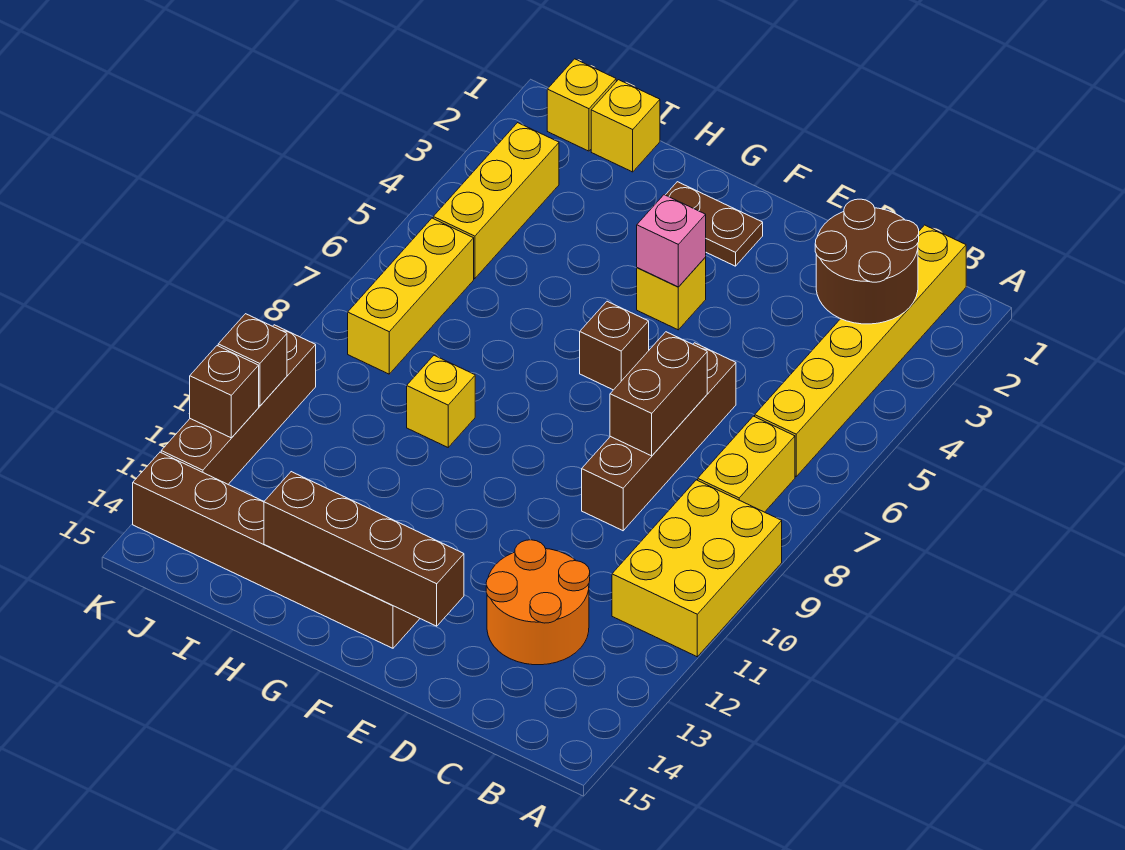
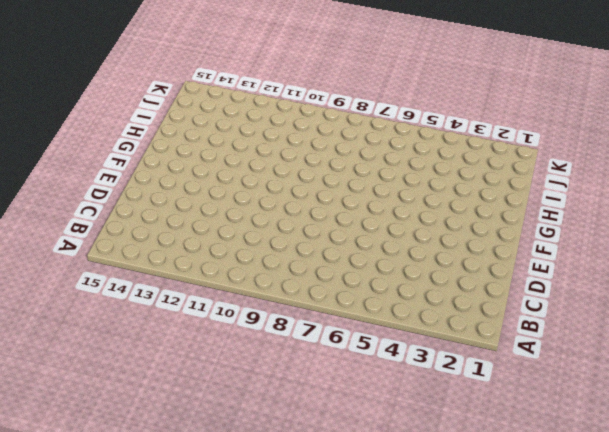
none -> yellow 2x3 brick [612,480,782,657]
none -> yellow 1x6 brick [755,225,966,476]
none -> yellow 1x2 brick [698,416,795,512]

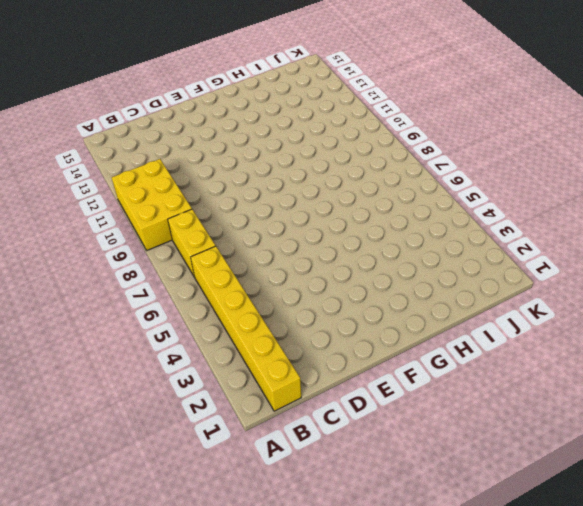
none -> orange 2x2 round brick [486,540,590,665]
none -> brown 1x4 brick [582,343,736,531]
none -> brown 1x2 plate [666,182,763,266]

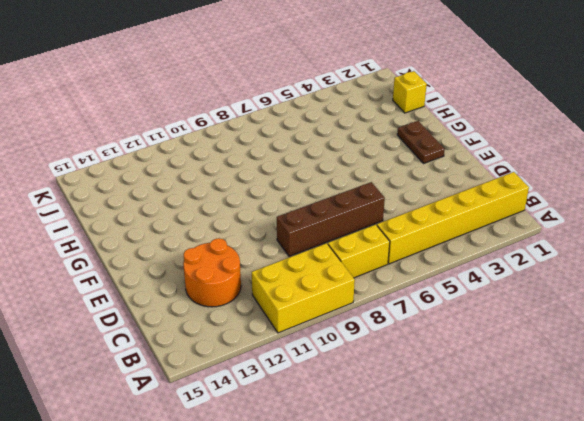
none -> yellow 1x1 brick [637,258,706,330]
none -> brown 1x1 brick [580,301,649,390]
none -> brown 1x6 brick [133,452,420,648]

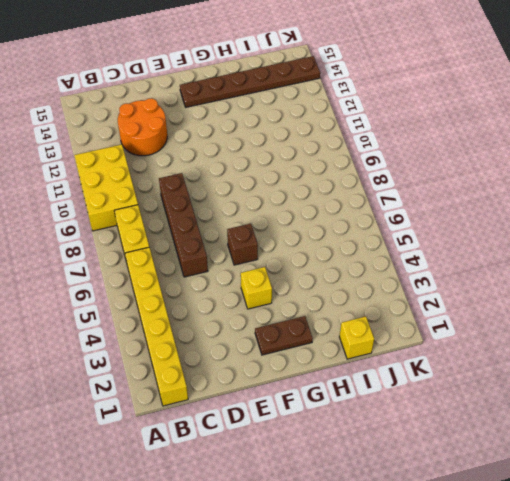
brown 1x6 plate [180,56,320,107] -> brown 1x6 brick [133,452,420,648]
none -> yellow 1x1 brick [407,355,475,447]
none -> yellow 1x1 brick [547,59,616,151]
none -> yellow 1x3 brick [433,123,559,279]

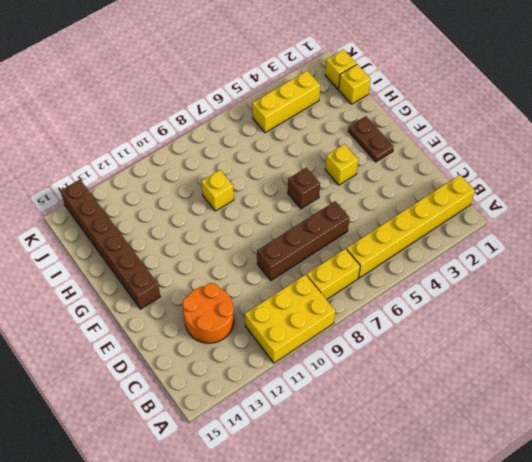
none -> yellow 1x3 brick [348,218,474,374]
none -> brown 1x4 brick [161,325,316,484]
none -> brown 2x2 round brick [815,199,919,324]

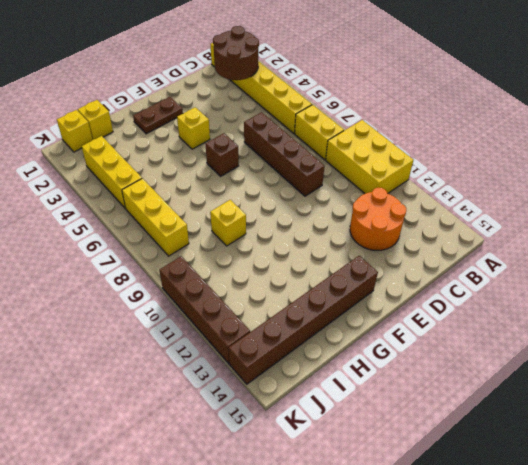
none -> brown 1x2 brick [610,332,707,456]
none -> brown 1x4 brick [264,472,464,626]
none -> pink 1x1 brick [637,195,706,287]

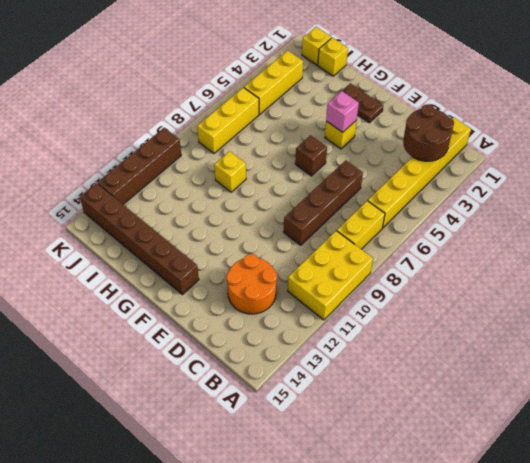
none -> brown 1x2 brick [610,332,707,456]
none -> brown 1x4 brick [264,472,464,626]
none -> brown 1x1 brick [218,314,287,406]

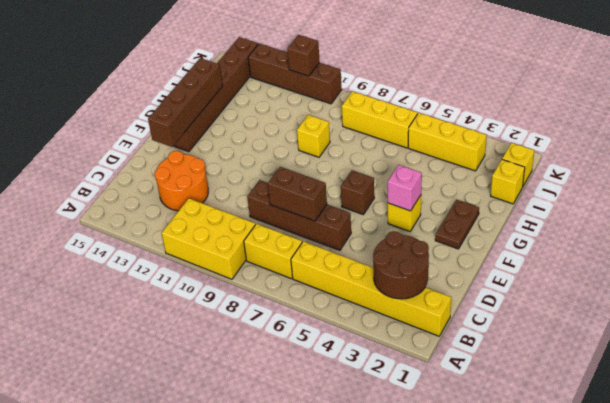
none -> brown 1x1 brick [190,346,259,438]

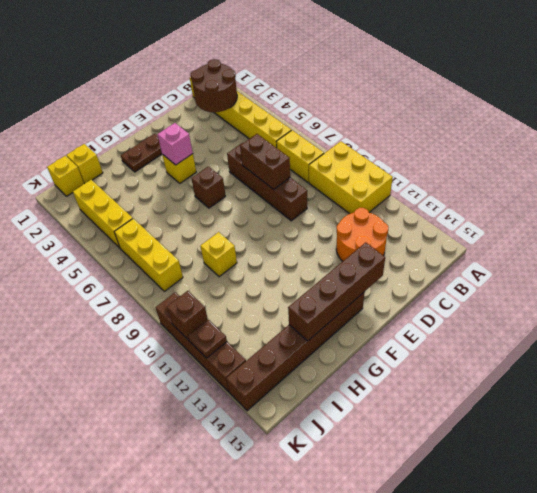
brown 1x1 plate [188,320,227,358] -> brown 1x1 brick [190,346,259,438]

